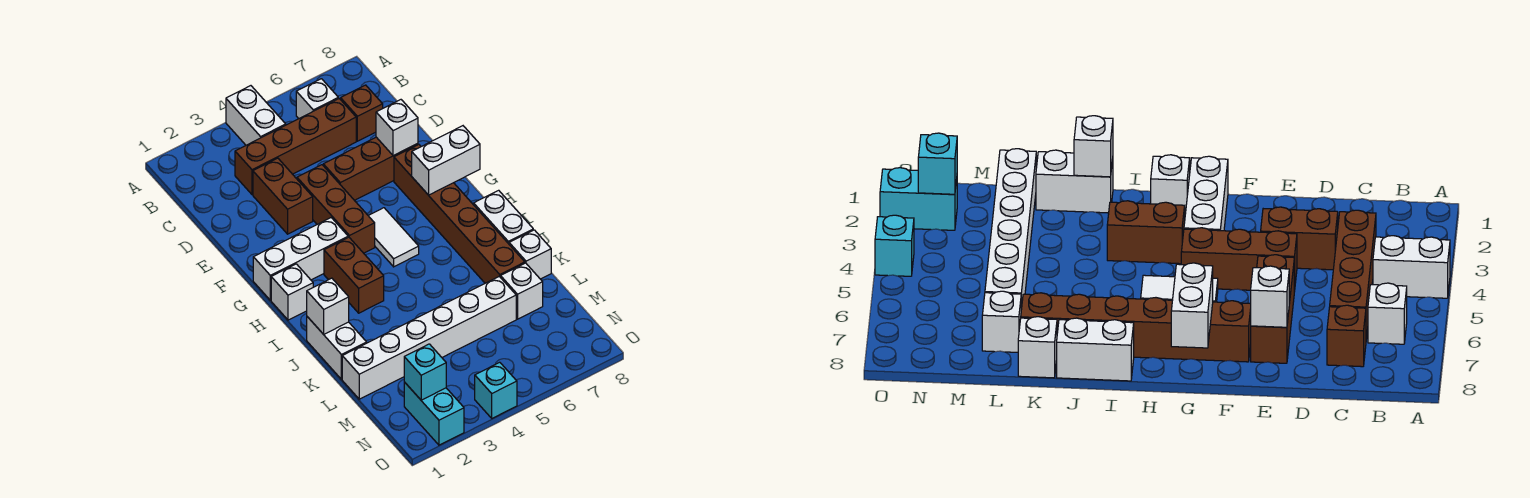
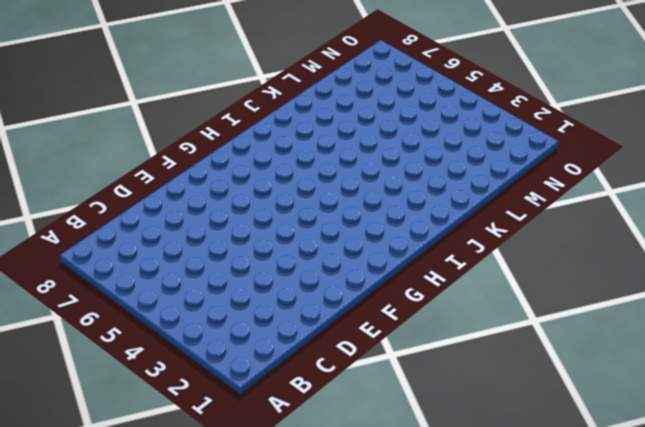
none -> white 1x2 brick [226,86,286,145]
none -> white 1x1 brick [296,79,338,119]
none -> brown 1x4 brick [235,99,356,195]

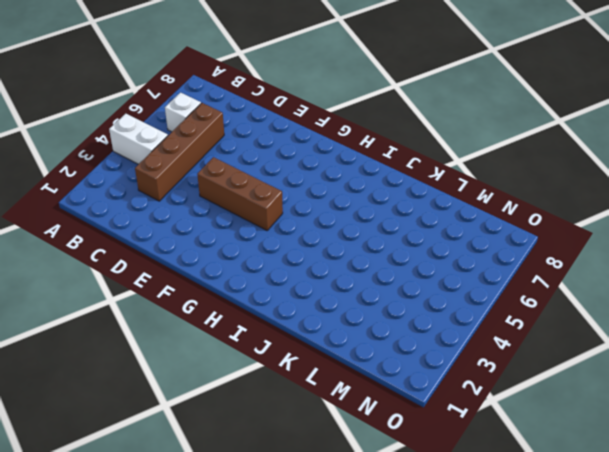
none -> brown 1x1 brick [341,85,383,141]
none -> brown 1x2 brick [253,158,313,234]
none -> brown 1x3 brick [323,137,418,200]

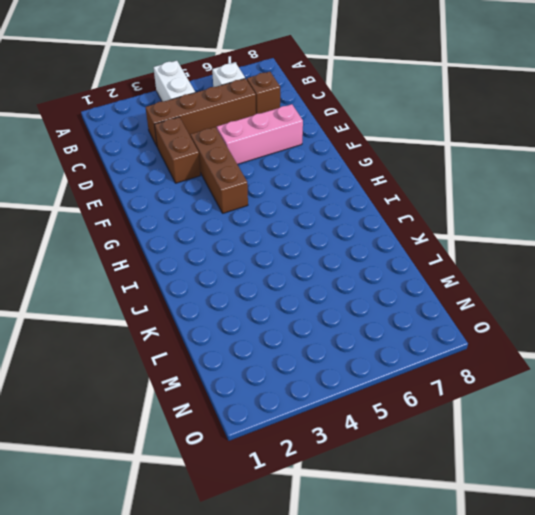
pink 1x3 brick [217,104,303,164] -> brown 1x3 brick [323,137,418,200]
none -> brown 1x6 brick [394,145,525,283]
none -> white 1x3 brick [253,218,348,300]
none -> white 1x2 tile [368,208,419,267]

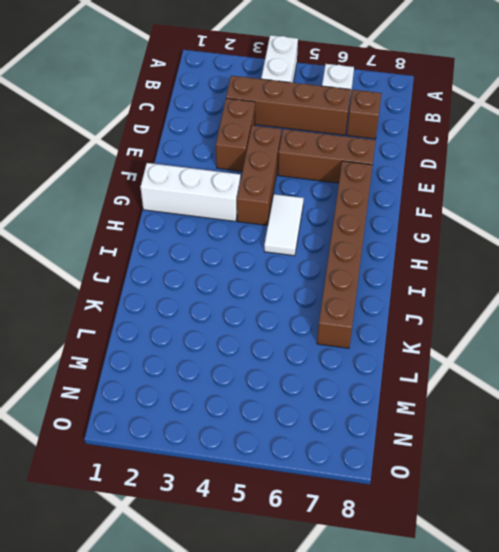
none -> white 1x1 brick [271,264,313,320]
none -> brown 1x2 brick [324,237,384,313]
none -> white 1x2 brick [474,190,533,244]

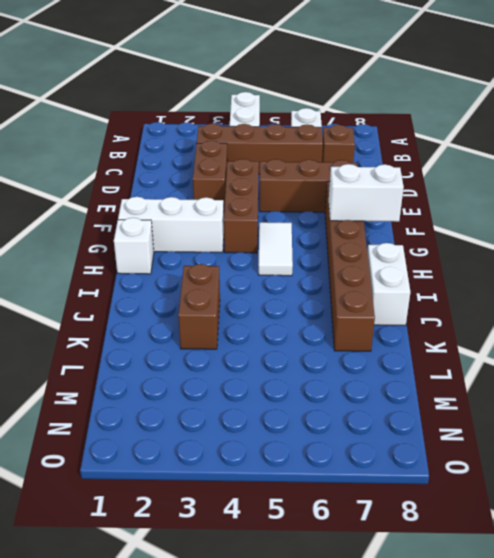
brown 1x2 brick [178,264,220,349] -> brown 1x2 brick moved to [324,237,384,313]
none -> white 1x2 brick [307,317,367,379]
none -> white 1x1 brick [509,230,551,279]
none -> white 1x6 brick [342,276,516,399]

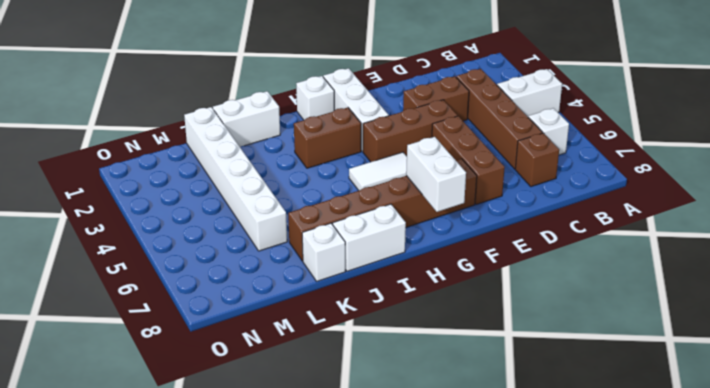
none -> white 1x1 brick [501,263,543,319]
none -> cyan 1x2 brick [404,382,464,445]
none -> cyan 1x1 brick [475,362,517,418]

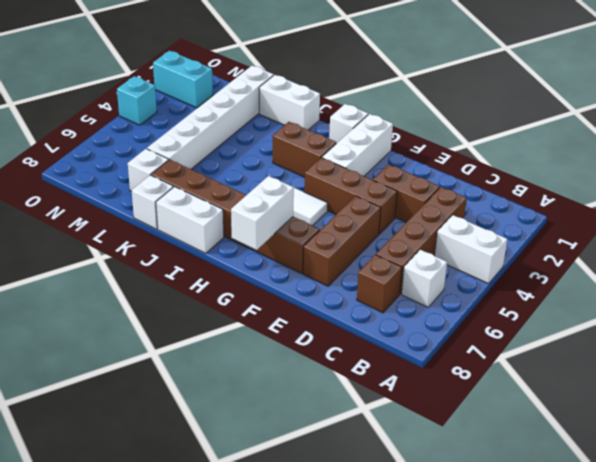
none -> white 1x1 brick [376,100,418,156]
none -> white 1x1 brick [307,278,349,334]
none -> cyan 1x1 brick [404,344,446,400]

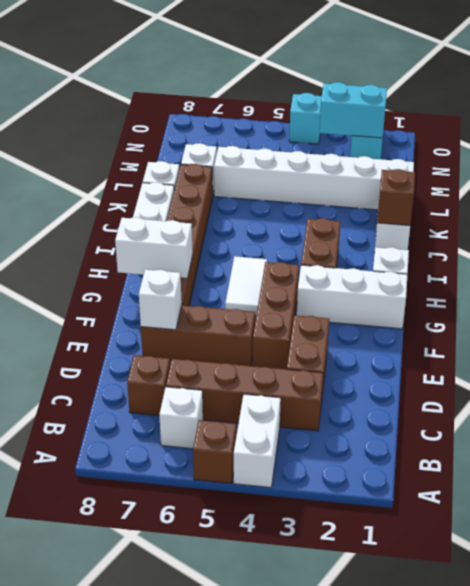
brown 1x1 brick [193,420,237,484] -> none
brown 1x1 brick [377,169,415,226] -> white 1x1 brick [307,278,349,334]
cyan 1x2 brick [319,82,387,138] -> cyan 1x1 brick [404,344,446,400]

